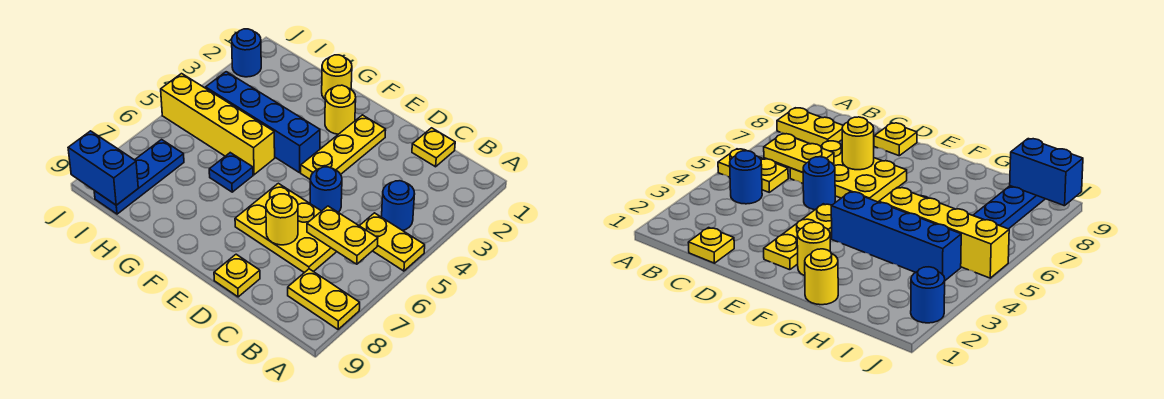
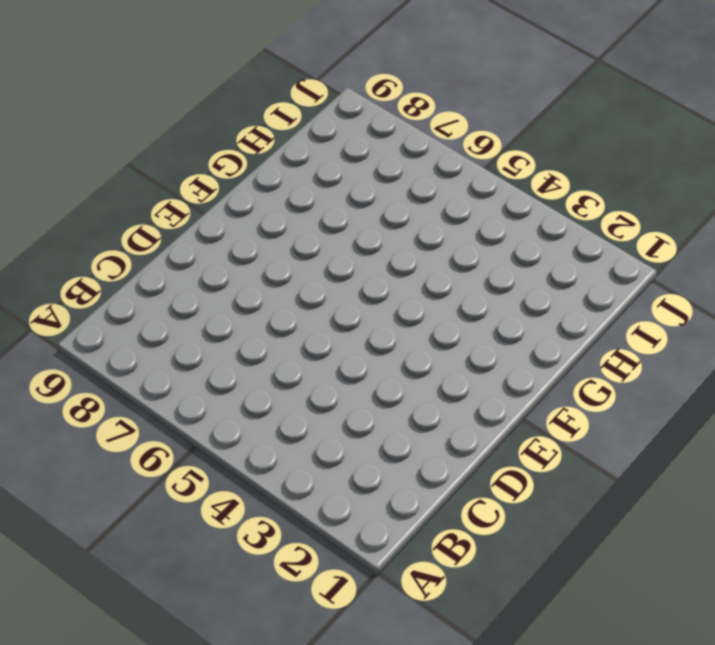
none -> yellow 1x2 plate [360,213,425,271]
none -> yellow 1x2 plate [288,269,360,329]
none -> blue 1x1 round brick [382,181,415,231]

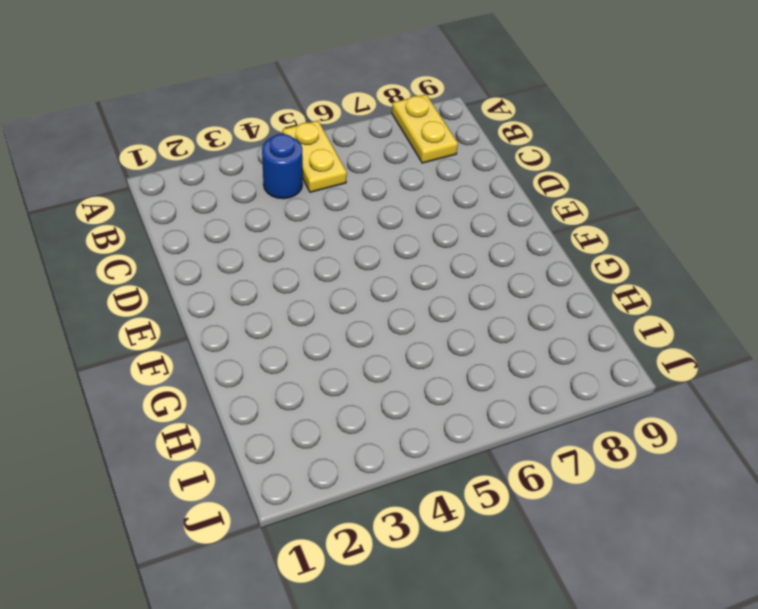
none -> yellow 1x1 plate [412,128,455,167]
none -> yellow 2x3 plate [235,183,337,273]
none -> blue 1x1 round brick [310,167,342,212]

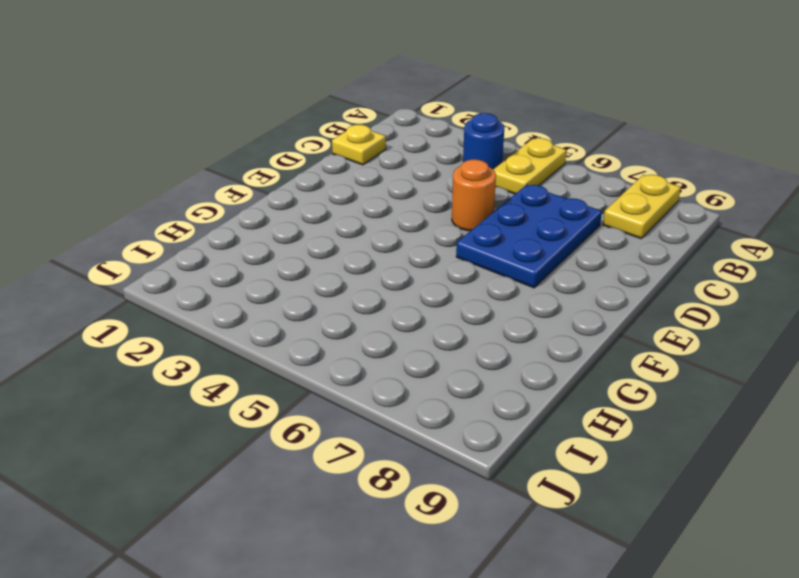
blue 2x3 plate [456,185,602,288] -> yellow 2x3 plate [235,183,337,273]
orange 1x1 round brick [452,159,496,231] -> blue 1x1 round brick [310,167,342,212]
none -> yellow 1x1 plate [214,254,260,297]
none -> yellow 1x3 plate [301,115,386,179]
none -> yellow 1x1 round brick [325,85,356,134]

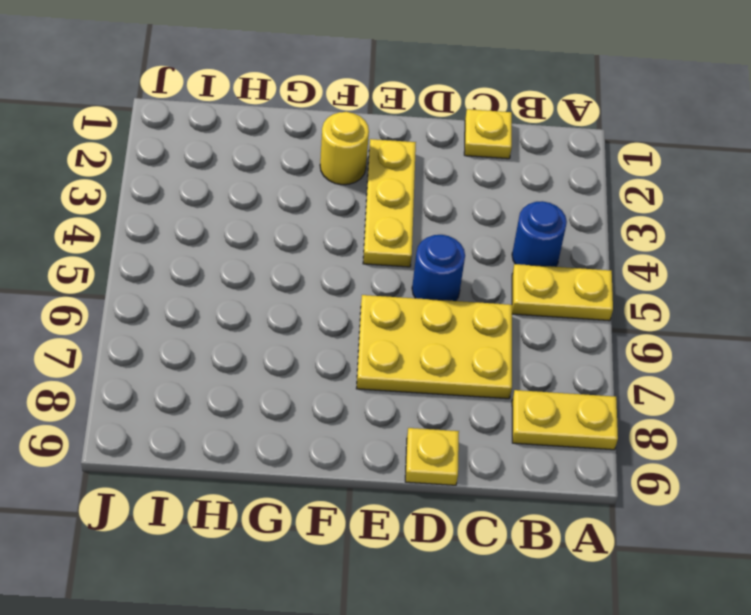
none -> blue 1x4 brick [206,72,320,173]
none -> yellow 1x1 round brick [322,55,352,99]
none -> yellow 1x4 brick [161,74,275,175]

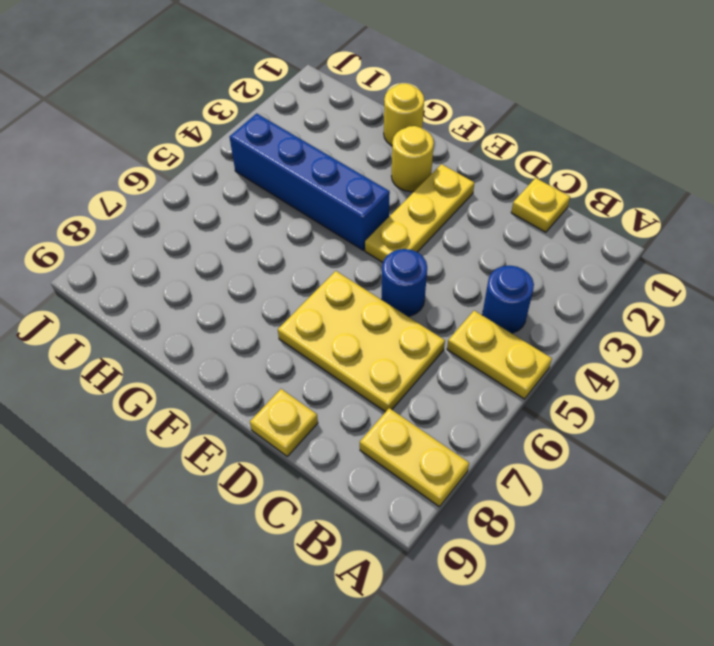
none -> yellow 1x4 brick [161,74,275,175]
none -> blue 1x1 plate [209,153,253,192]
none -> blue 1x3 plate [94,140,184,214]

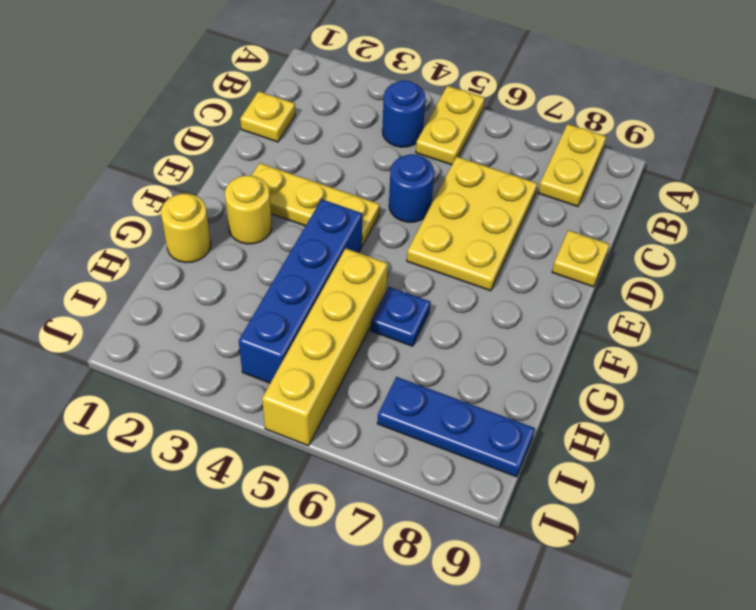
none -> blue 1x1 round brick [232,29,261,77]
none -> yellow 1x2 plate [307,206,378,264]
none -> yellow 1x1 round brick [266,194,298,245]

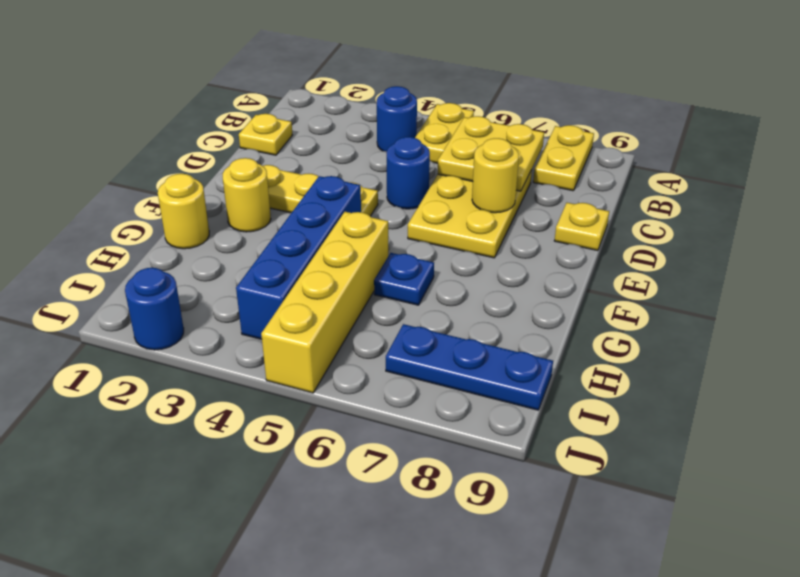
yellow 2x2 plate [438,116,544,191] -> yellow 1x2 plate [307,206,378,264]
none -> blue 1x2 brick [68,131,138,205]

